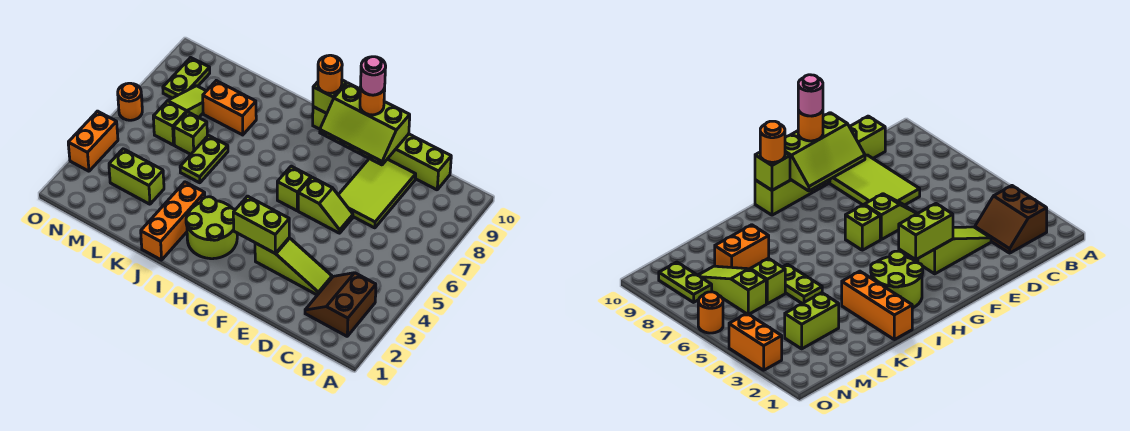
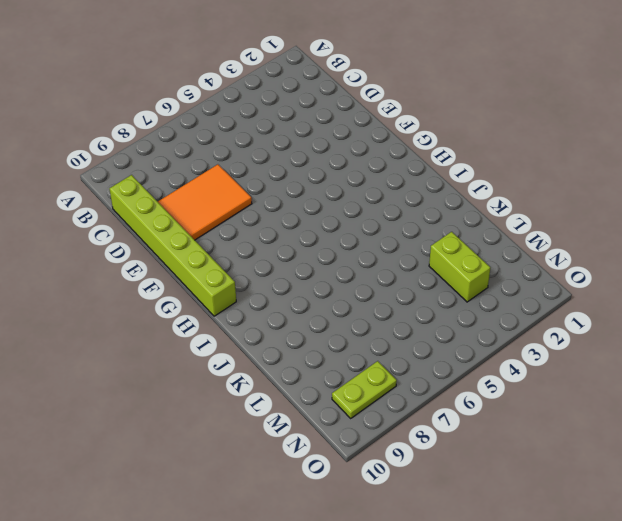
orange 2x3 tile [158,164,252,240] -> lime 2x3 tile [338,159,416,228]
none -> brown 2x2 slope [305,273,376,336]
none -> lime 1x3 slope [255,238,332,295]
none -> lime 1x2 slope [298,177,353,233]

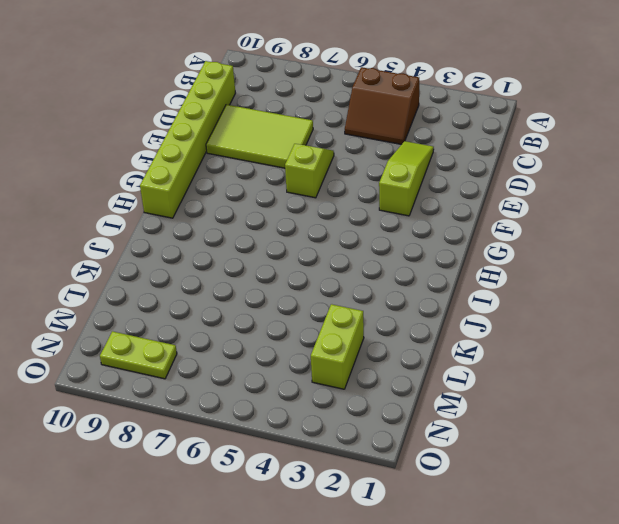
brown 2x2 slope [345,67,419,144] -> brown 2x2 slope moved to [305,273,376,336]
none -> lime 1x1 brick [277,166,311,211]
none -> lime 2x2 round brick [186,197,237,259]
none -> orange 1x3 brick [141,182,205,260]

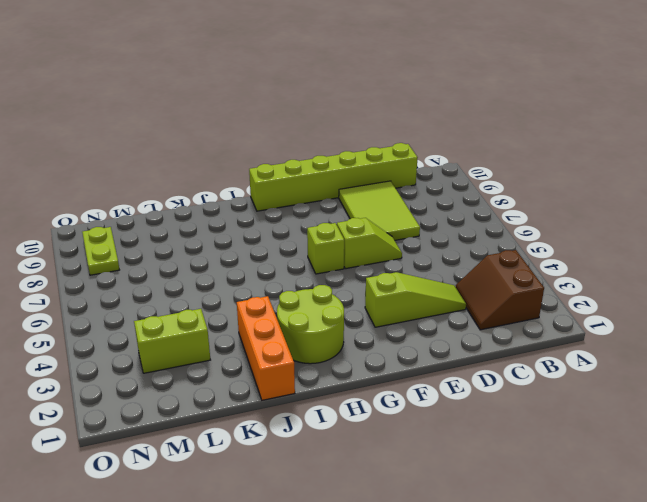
none -> lime 1x2 plate [180,136,228,183]
none -> orange 1x2 brick [203,81,256,135]
none -> lime 1x1 brick [174,112,207,154]

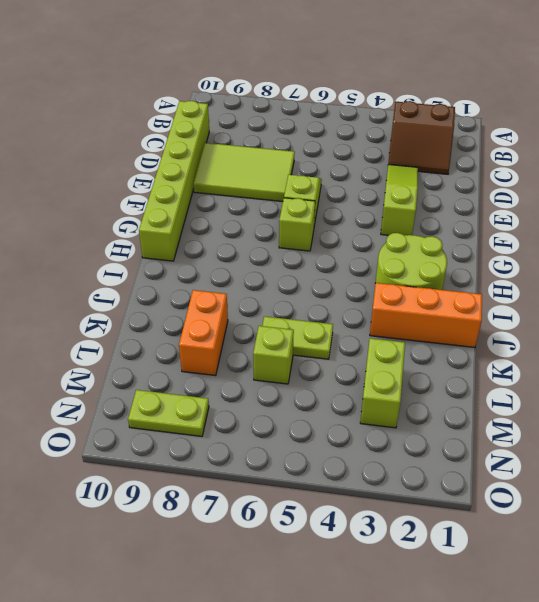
none -> lime 1x3 slope [153,86,206,145]
none -> orange 1x2 brick [68,111,118,171]
none -> orange 1x1 round brick [118,83,142,120]

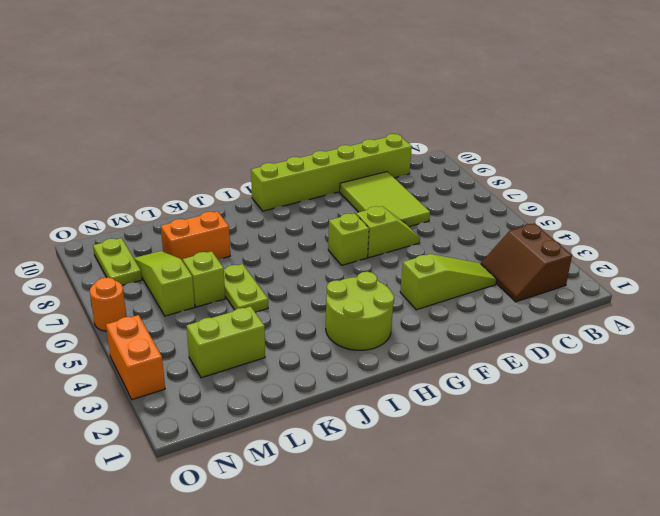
none -> orange 1x3 brick [141,182,205,260]
none -> lime 2x3 slope [320,83,410,165]
none -> lime 1x2 brick [233,196,289,253]

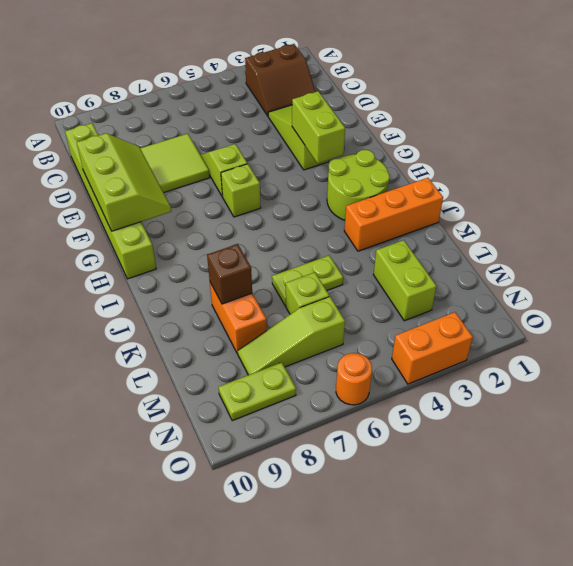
brown 1x1 brick [207,244,252,304] -> none
none -> lime 1x1 brick [313,80,346,113]
none -> orange 1x1 round brick [360,87,385,115]
none -> orange 1x1 round brick [318,55,342,93]

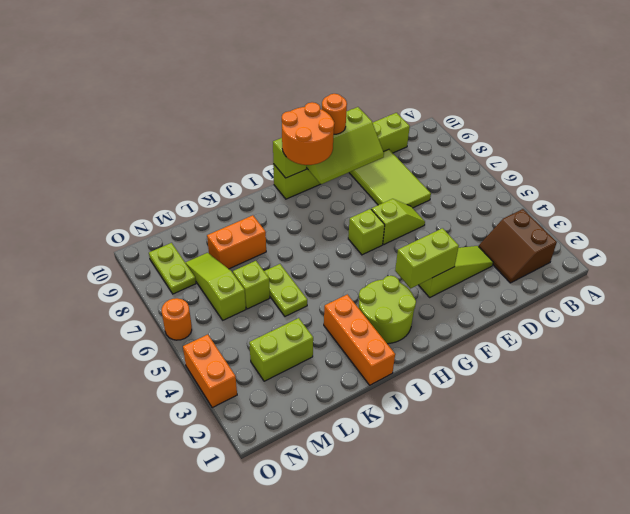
orange 2x2 round brick [282,102,334,165] -> orange 1x1 round brick [318,55,342,93]
none -> pink 1x1 round brick [361,57,386,95]

